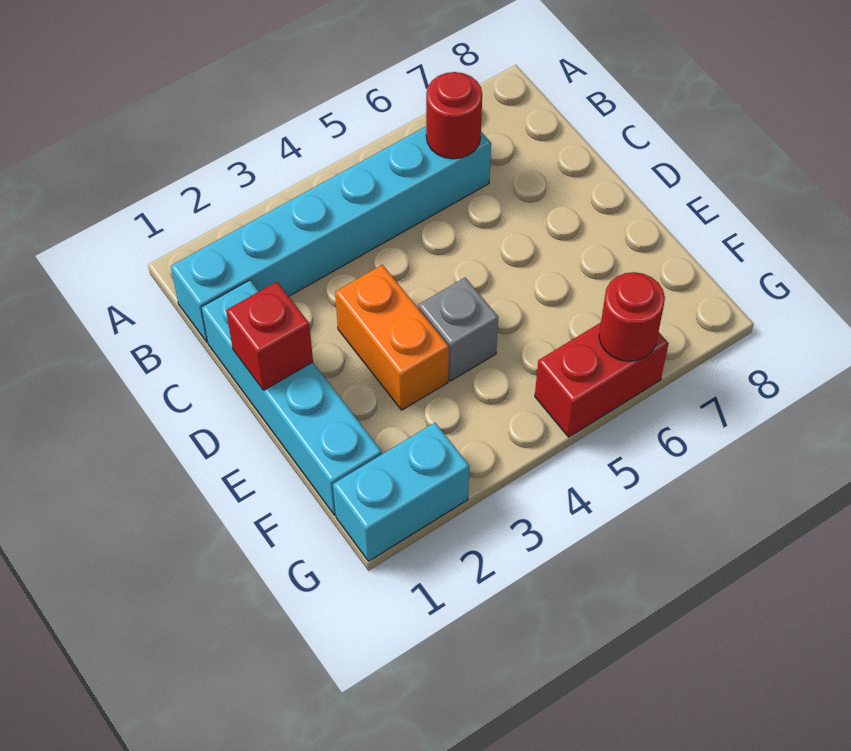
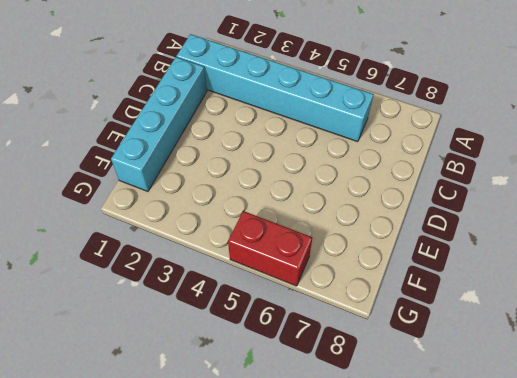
none -> orange 1x2 brick [335,265,449,410]
none -> grey 1x1 brick [418,278,498,381]

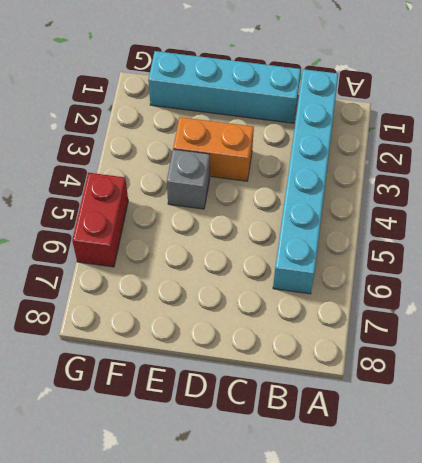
none -> cyan 1x2 brick [333,423,469,561]
none -> red 1x1 round brick [426,72,482,159]

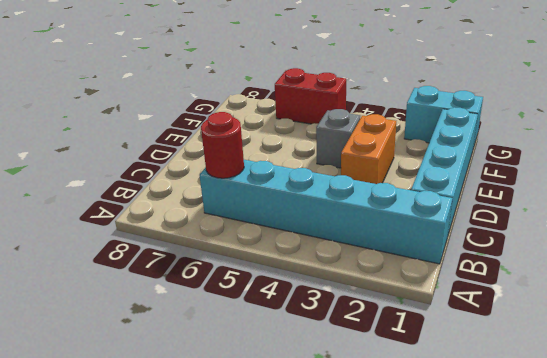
none -> red 1x1 brick [226,282,313,390]
none -> red 1x1 round brick [599,272,665,361]

